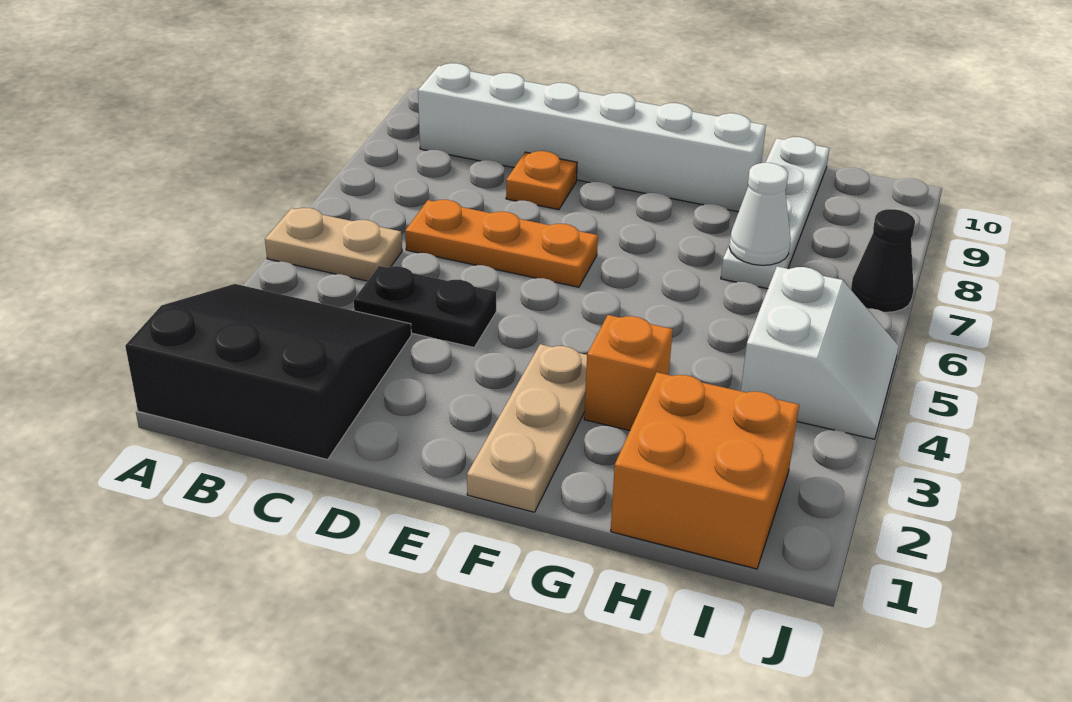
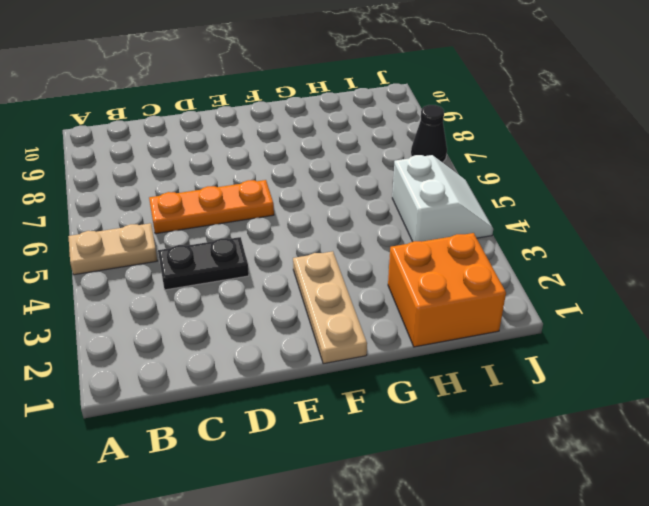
none -> black 3x3 slope [125,284,411,460]
none -> white 1x6 brick [418,63,766,212]
none -> orange 1x1 plate [506,151,577,210]

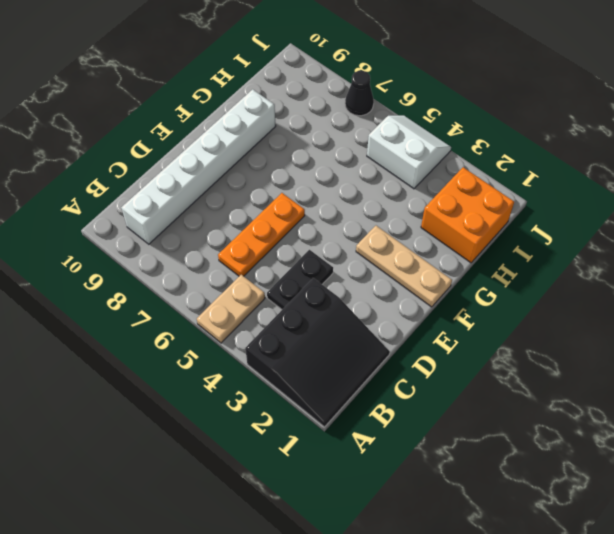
black 3x3 slope [245,278,390,427] -> black 3x3 slope turned to [125,284,411,460]
none -> orange 1x1 plate [506,151,577,210]
none -> orange 1x1 brick [584,315,673,430]
none -> white 1x4 plate [721,137,830,289]

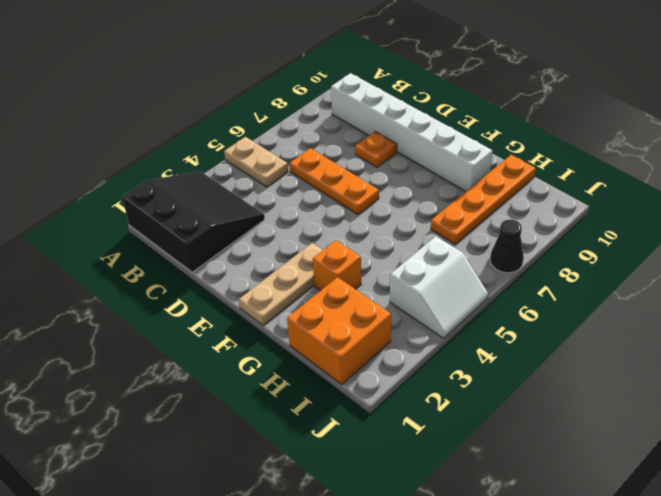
orange 1x4 plate [431,155,536,244] -> white 1x4 plate [721,137,830,289]
none -> black 1x2 plate [354,266,496,347]
none -> white 1x1 cone [729,163,791,265]

